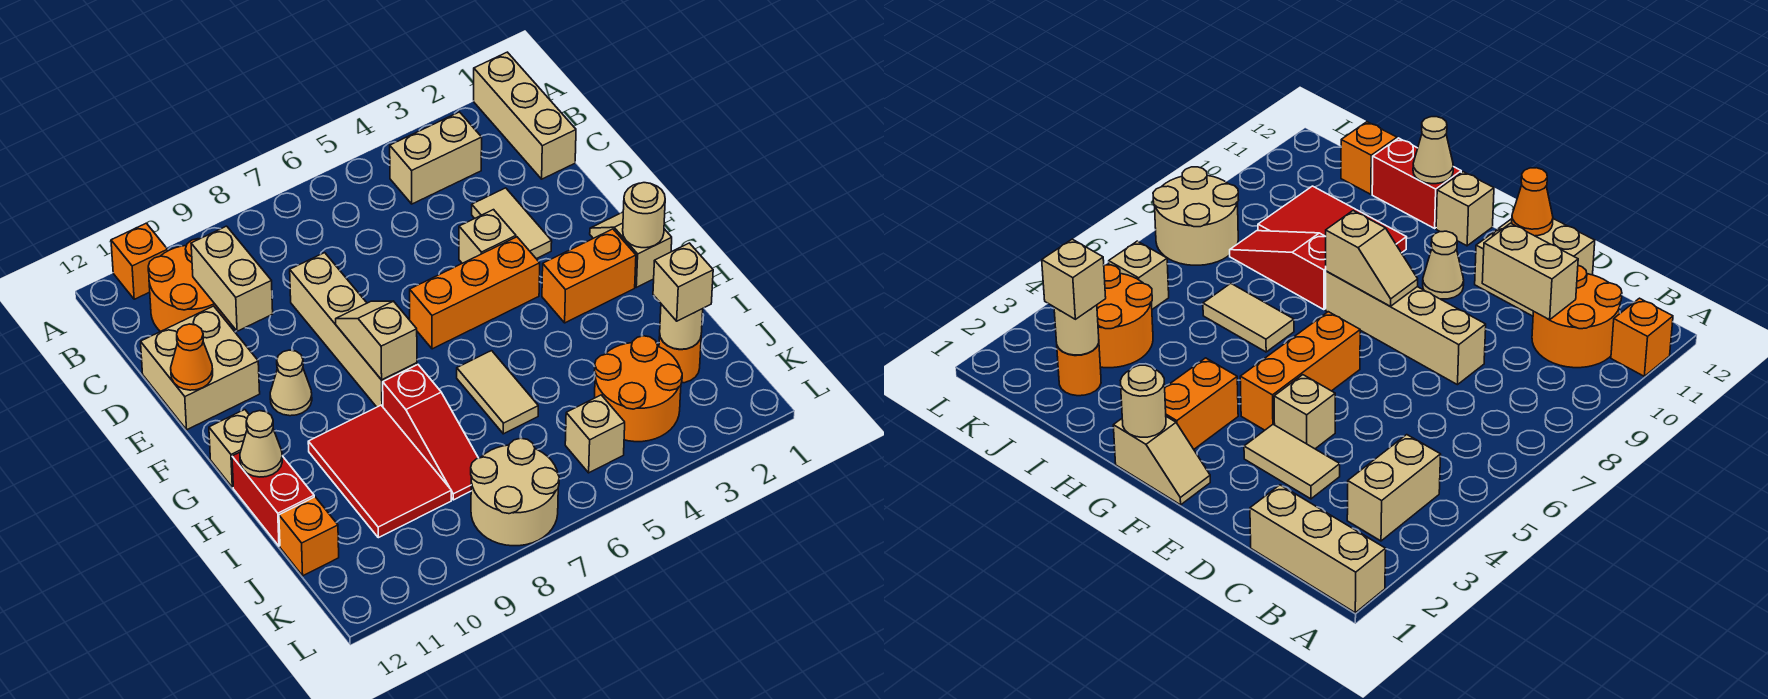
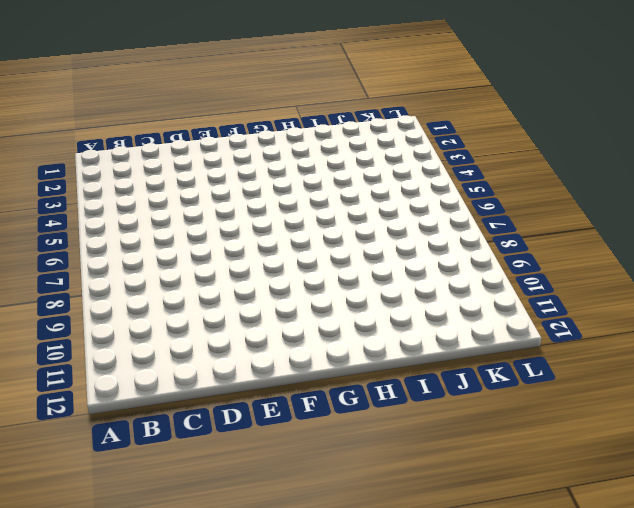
none -> tan 1x3 brick [474,52,576,179]
none -> orange 1x1 brick [111,223,168,299]
none -> tan 1x2 brick [390,112,482,204]

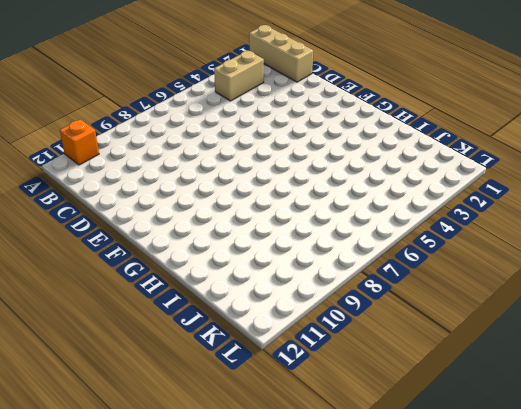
none -> orange 2x2 round brick [148,239,231,332]
none -> tan 1x2 tile [472,188,552,259]
none -> tan 1x4 brick [290,253,417,407]

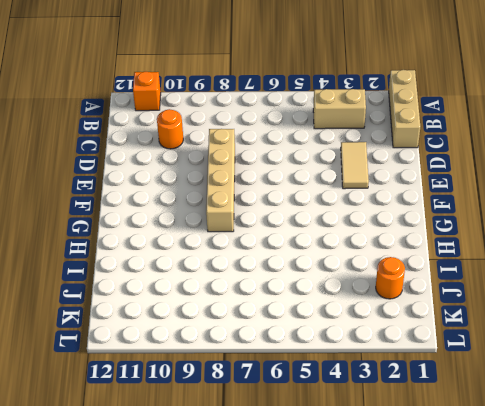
orange 1x1 round brick [157,109,183,149] -> orange 2x2 round brick [148,239,231,332]
none -> tan 2x2 brick [141,306,260,430]
none -> tan 1x1 brick [459,210,516,263]
none -> tan 1x2 slope [590,212,672,287]

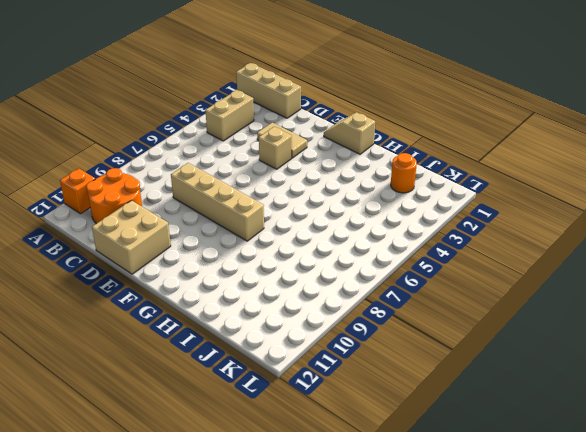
none -> orange 1x3 brick [410,237,540,349]
none -> tan 1x1 cone [270,350,312,416]
none -> orange 1x2 brick [542,229,636,323]

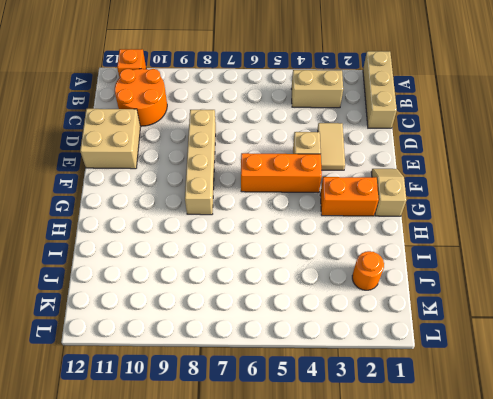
none -> tan 1x1 cone [270,350,312,416]
none -> tan 1x1 brick [209,410,249,488]
none -> tan 1x2 tile [457,351,538,434]

